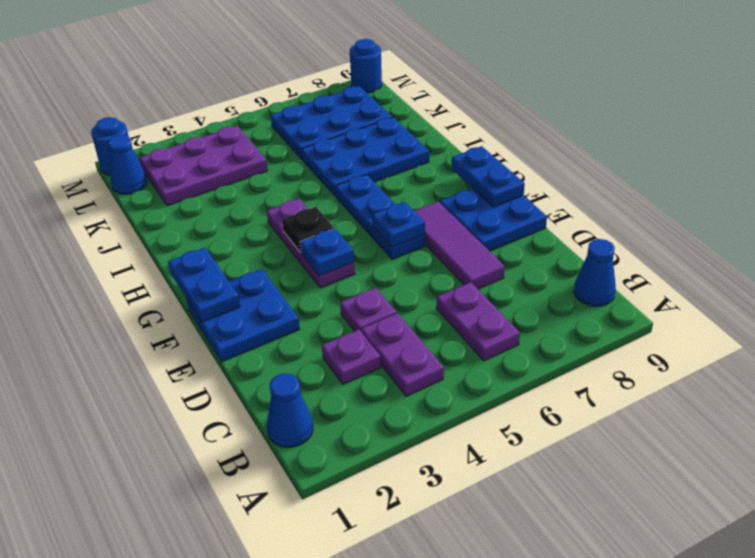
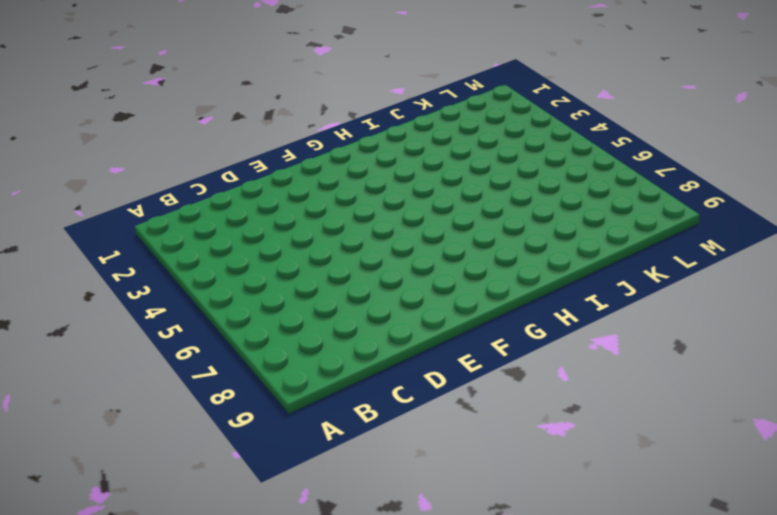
none -> blue 1x1 cone [267,373,313,447]
none -> purple 1x2 plate [361,313,444,396]
none -> purple 1x2 plate [436,282,520,361]

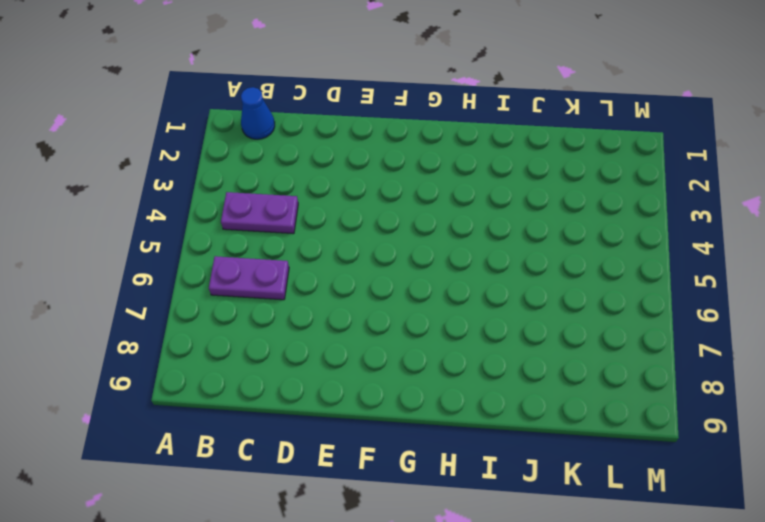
none -> blue 1x1 cone [574,239,616,306]
none -> purple 1x1 plate [322,330,381,384]
none -> purple 1x1 plate [340,288,397,331]

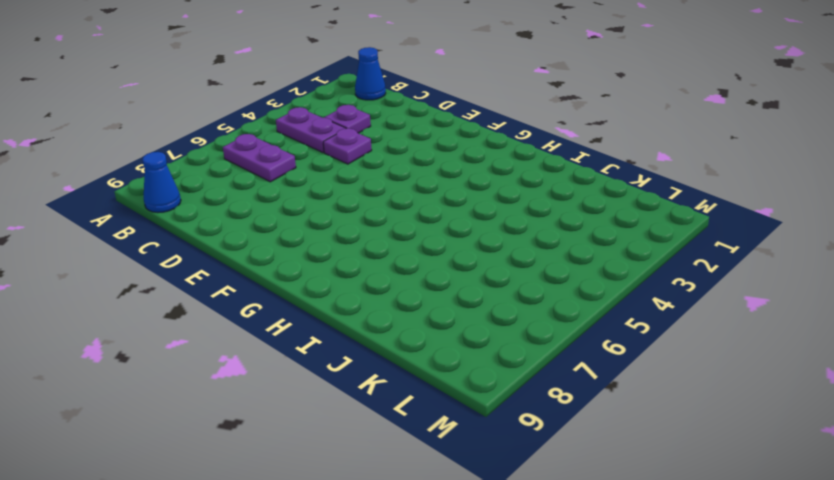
none -> purple 1x3 tile [415,202,505,289]
none -> blue 2x2 plate [187,269,300,362]
none -> blue 2x2 plate [440,188,547,251]

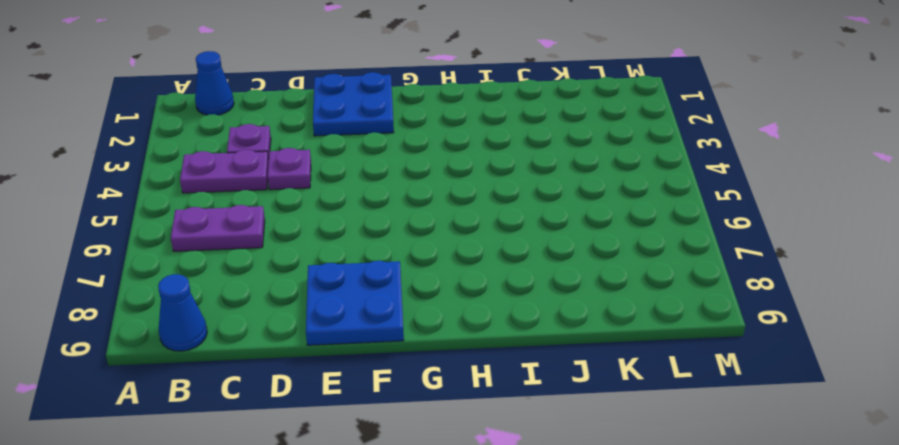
none -> purple 1x3 tile [415,202,505,289]
none -> purple 1x3 plate [267,199,355,288]
none -> blue 1x3 plate [335,175,425,259]

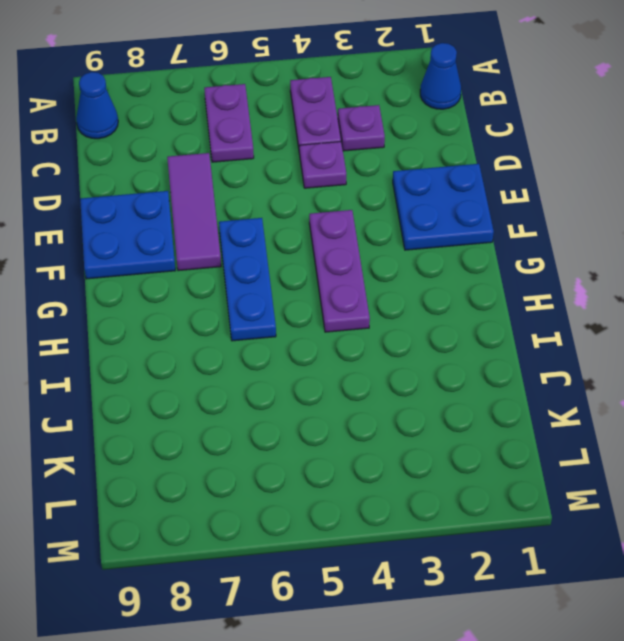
none -> blue 2x3 plate [301,117,429,196]
none -> purple 2x3 plate [139,126,268,206]
none -> blue 2x3 plate [271,86,392,159]

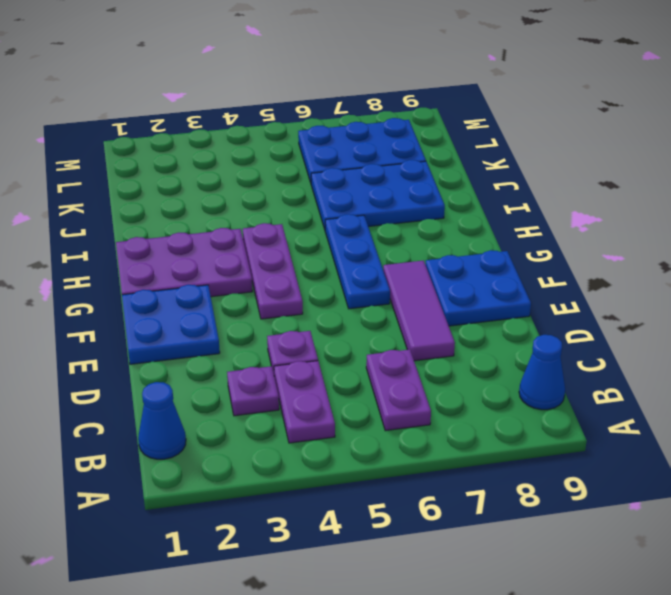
purple 2x3 plate [116,228,253,297] -> purple 2x3 plate moved to [139,126,268,206]
none -> blue 1x1 cone [108,135,147,194]
none -> blue 1x1 round brick [91,117,129,175]
none -> blue 1x1 round brick [350,39,382,93]

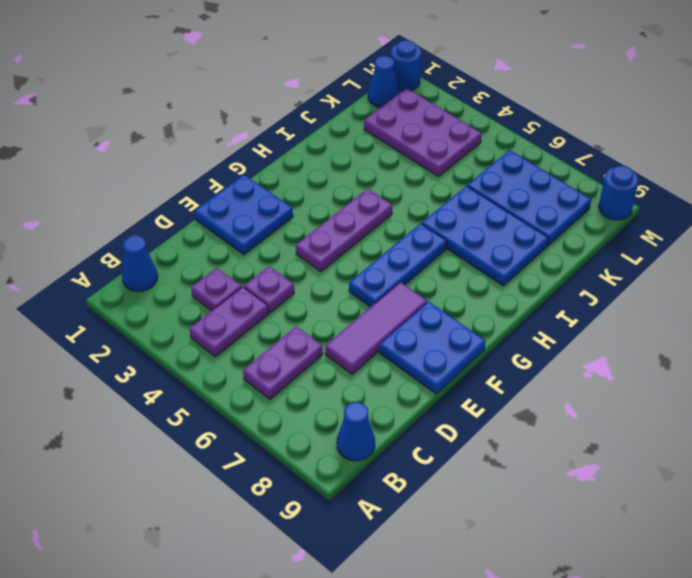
none -> blue 1x2 plate [168,248,240,322]
none -> blue 1x1 plate [300,228,354,276]
none -> blue 1x1 plate [372,202,425,247]

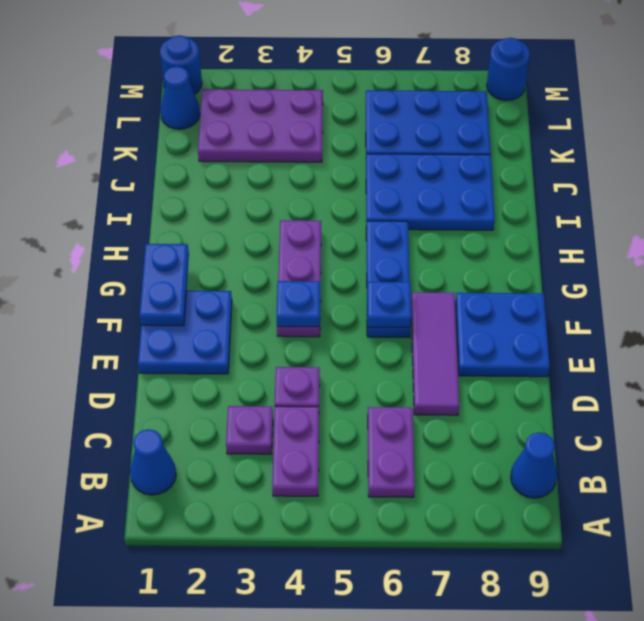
none -> blue 1x2 plate [452,146,525,207]
none -> black 1x1 plate [282,207,334,252]

